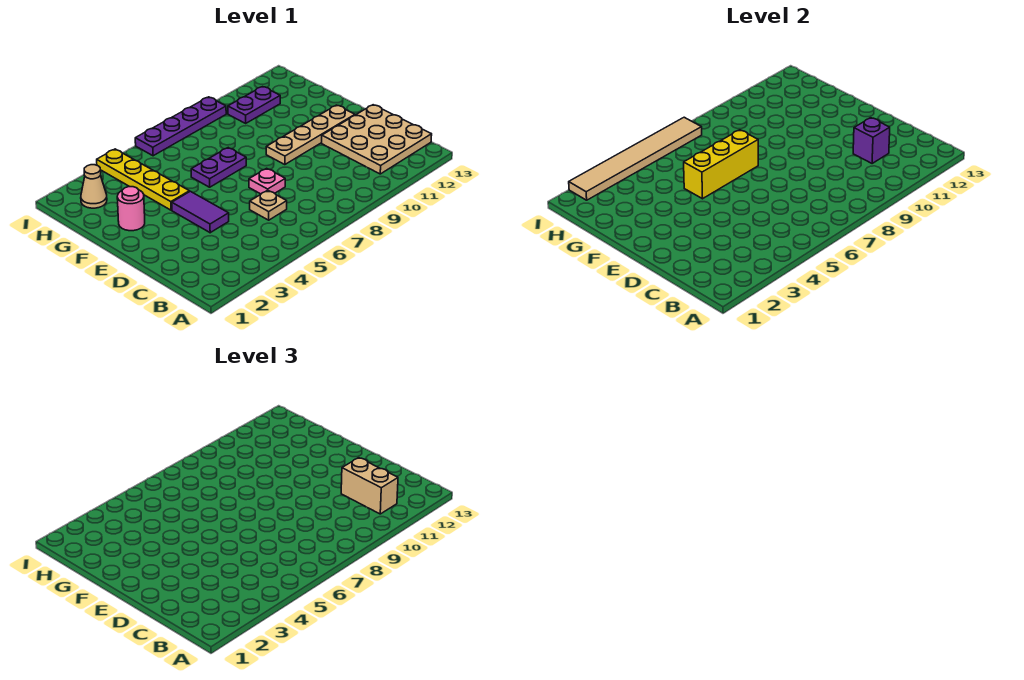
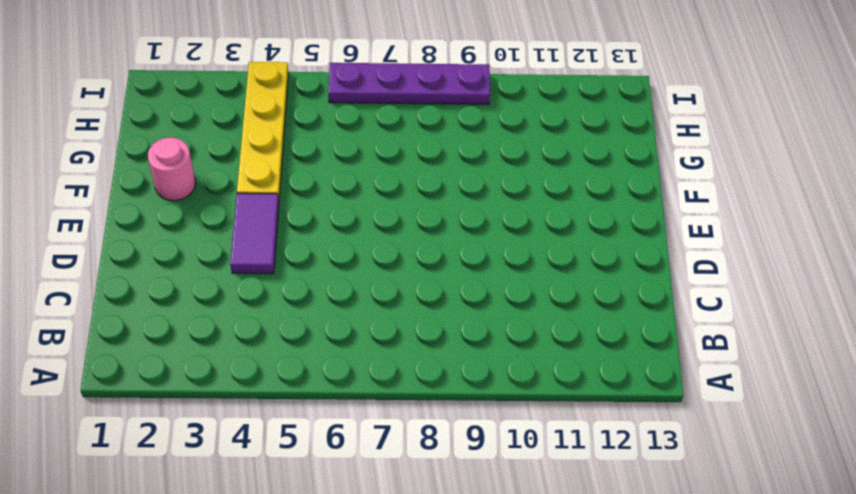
none -> tan 3x3 plate [322,105,432,174]
none -> tan 1x1 plate [250,190,287,220]
none -> pink 1x1 plate [249,168,285,194]

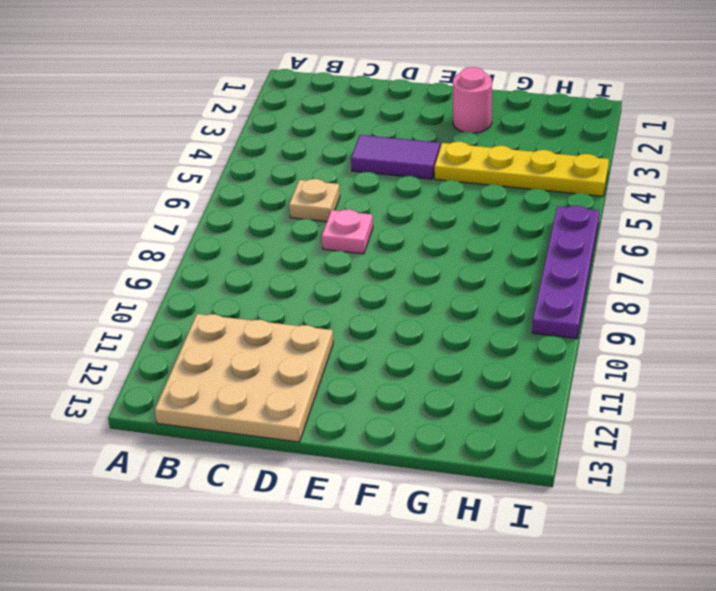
none -> tan 1x4 plate [266,105,355,165]
none -> purple 1x2 plate [191,148,246,187]
none -> tan 1x1 cone [81,165,107,208]

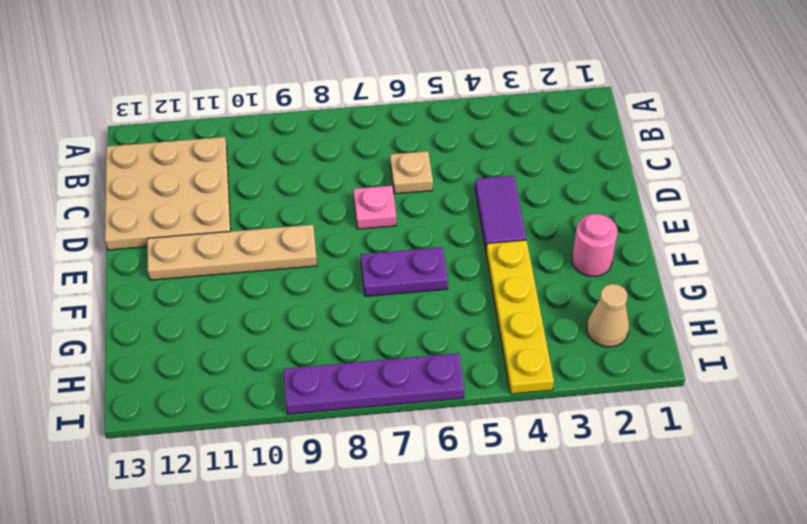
none -> purple 1x2 plate [228,87,280,123]
none -> purple 1x1 brick [853,118,890,163]
none -> yellow 1x3 brick [684,130,758,199]

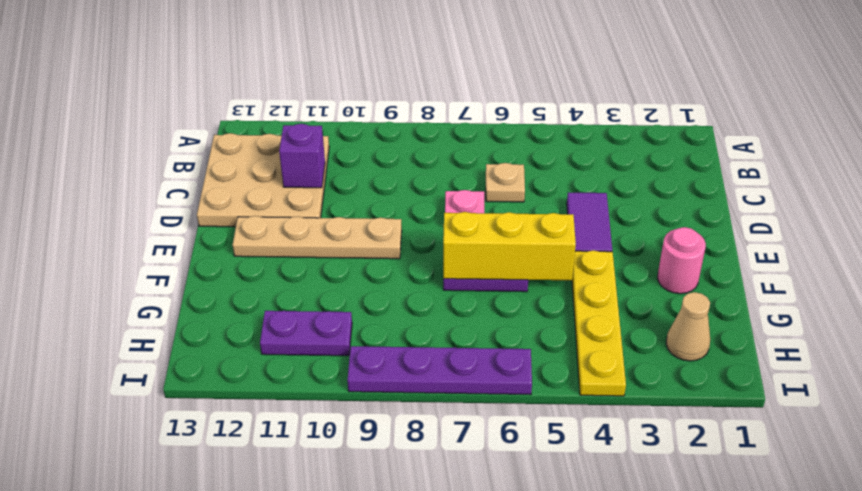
none -> tan 1x6 tile [569,117,702,200]
none -> tan 1x2 brick [341,458,398,514]

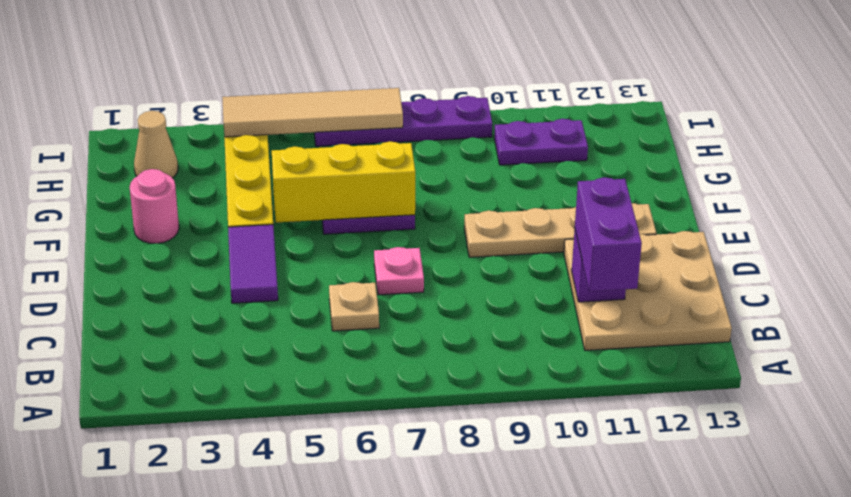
purple 1x2 brick [575,177,642,291] -> tan 1x2 brick [341,458,398,514]
tan 1x4 tile [222,88,403,137] -> tan 1x6 tile [569,117,702,200]

